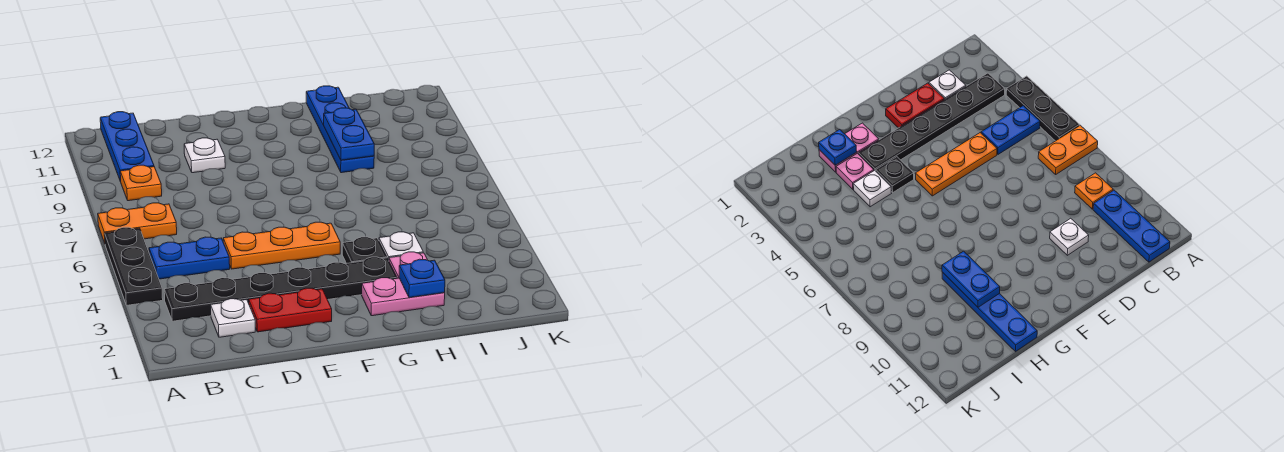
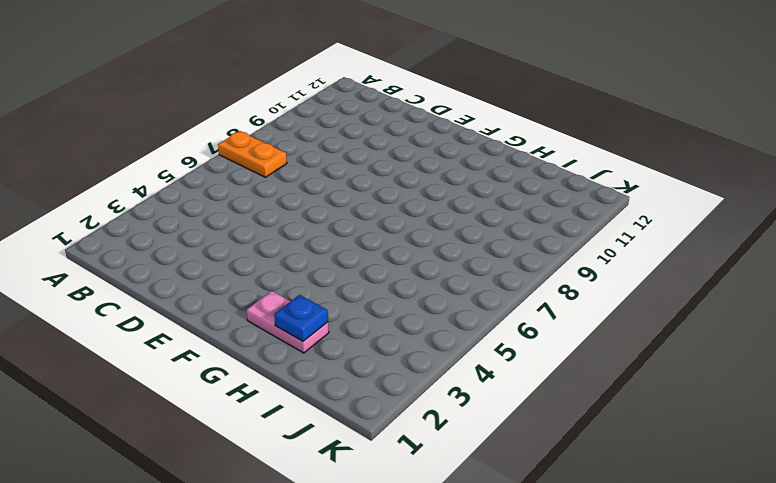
none -> black 1x3 plate [105,227,163,305]
none -> black 1x6 plate [164,257,397,321]
none -> blue 1x2 plate [149,237,230,279]

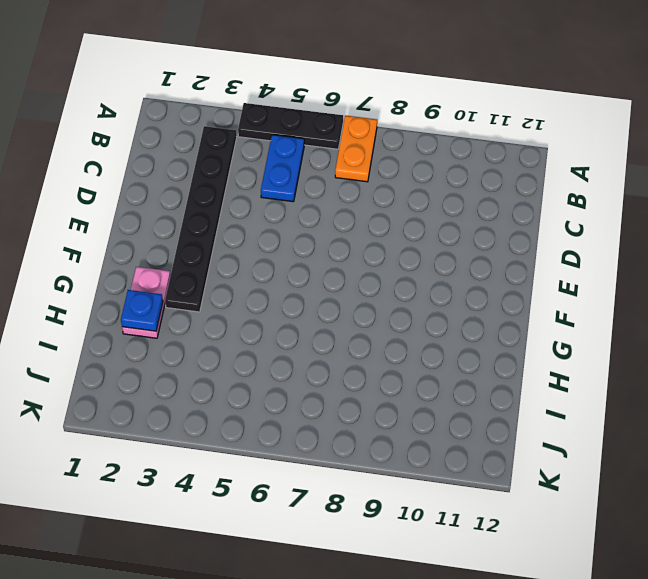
none -> orange 1x1 plate [120,165,162,201]
none -> blue 1x3 plate [100,112,154,181]
none -> white 1x1 plate [211,299,255,337]

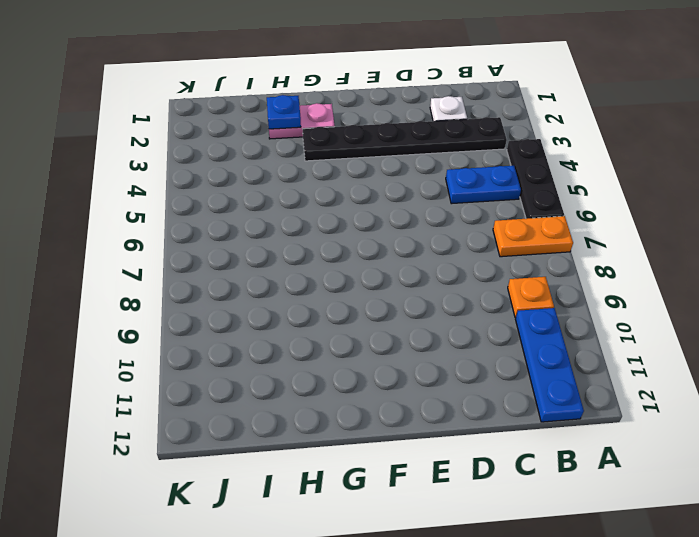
none -> red 1x2 plate [249,288,332,332]
none -> orange 1x3 plate [223,222,340,269]
none -> white 1x1 plate [184,138,225,173]

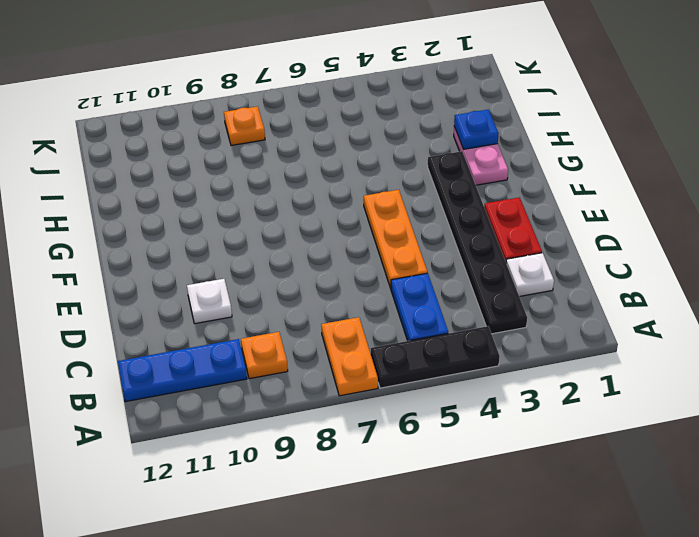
orange 1x1 plate [224,106,265,145] -> none
none -> black 1x1 plate [342,237,387,263]
none -> pink 1x1 plate [389,252,427,278]
none -> white 1x1 plate [379,232,423,260]

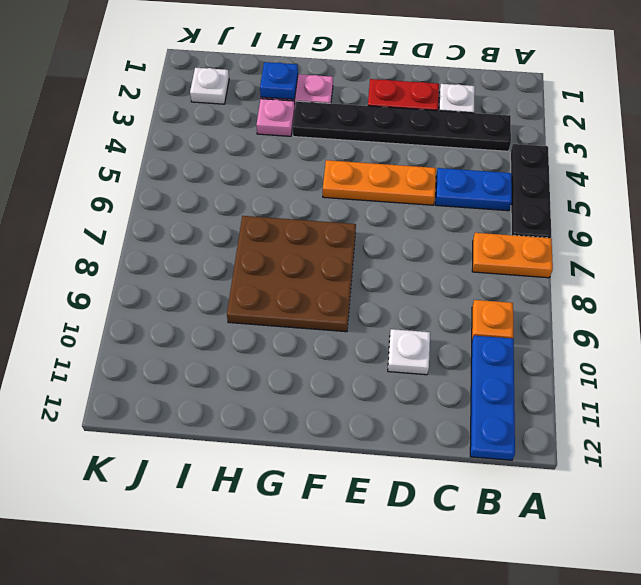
brown 3x3 plate [227,216,356,332] -> blue 1x4 plate [306,86,374,173]
white 1x1 plate [190,68,229,104] -> white 1x1 plate moved to [379,232,423,260]
none -> black 1x1 plate [342,237,387,263]
none -> blue 1x2 plate [324,108,374,160]

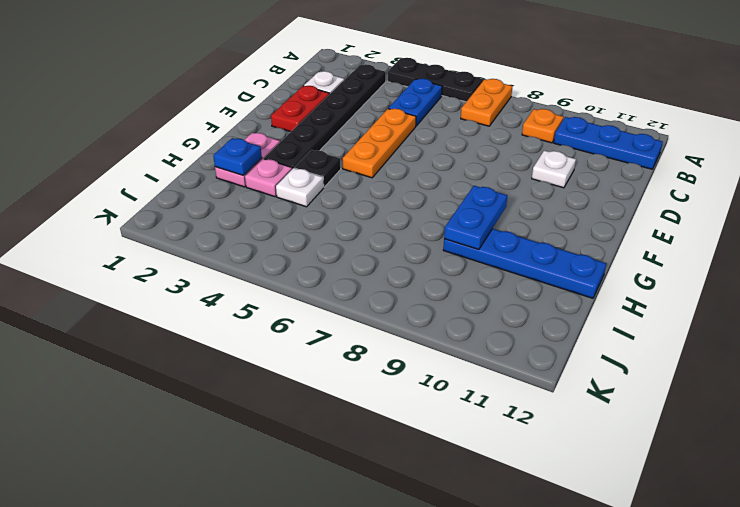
blue 1x2 plate [444,186,507,250] -> blue 1x2 plate turned to [324,108,374,160]

